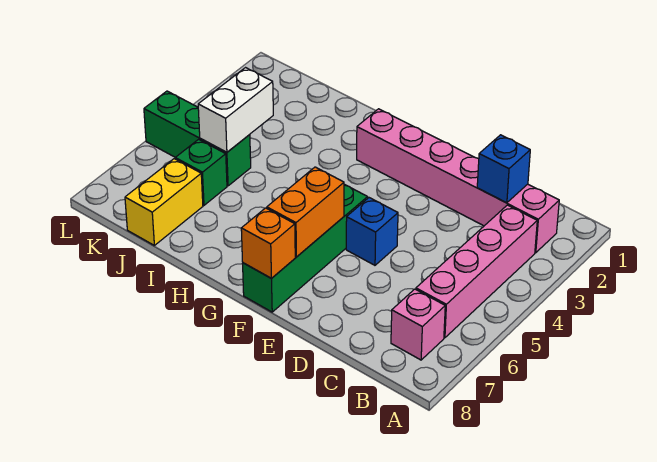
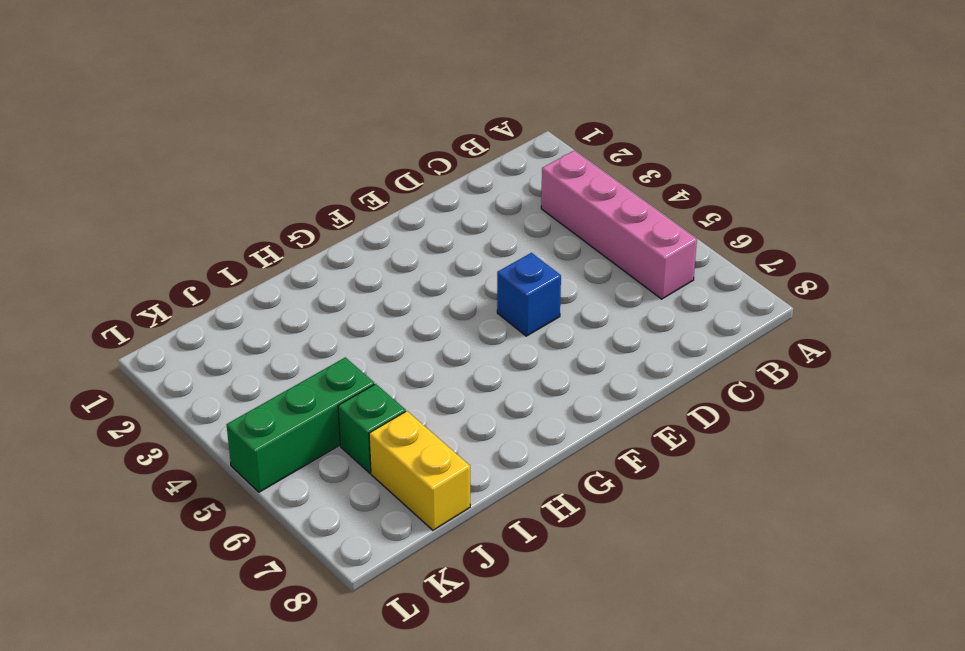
none -> pink 1x6 brick [357,109,559,253]
none -> pink 1x1 brick [391,289,445,360]
none -> green 1x4 brick [243,184,368,312]

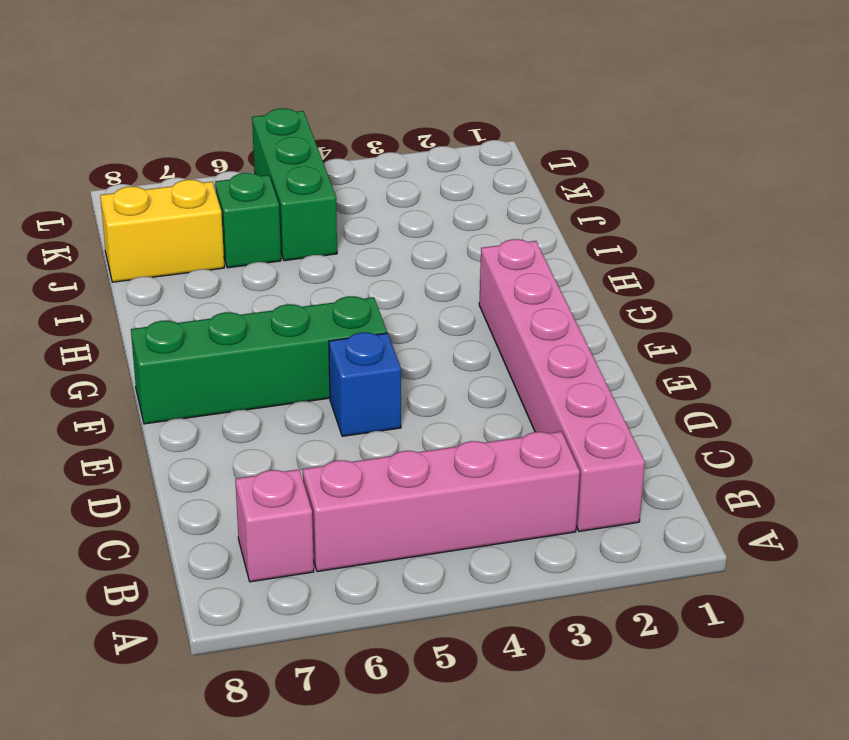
none -> blue 1x1 brick [477,135,530,203]
none -> orange 1x2 brick [267,167,344,257]
none -> orange 1x1 brick [241,208,295,278]

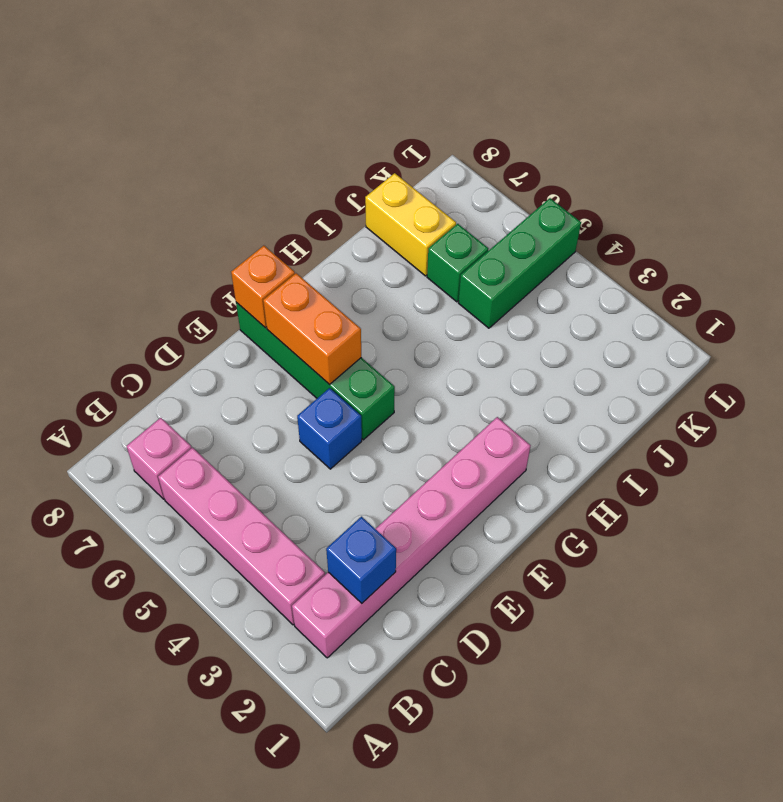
none -> white 1x2 brick [198,68,273,152]

